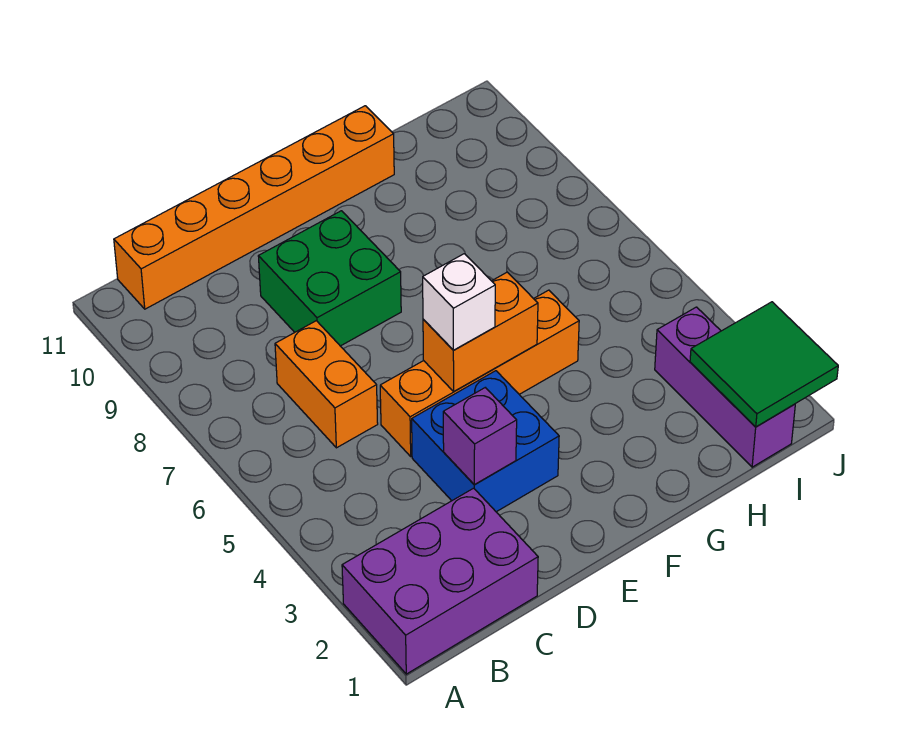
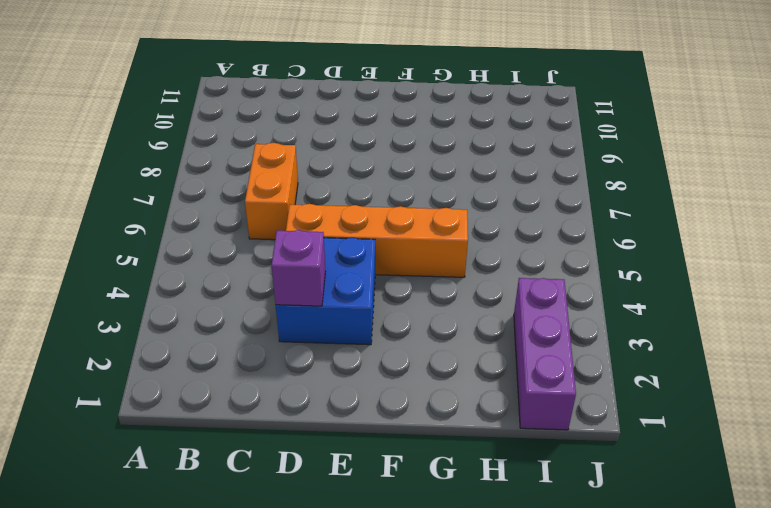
none -> purple 2x3 brick [342,488,538,674]
none -> orange 1x6 brick [114,106,394,309]

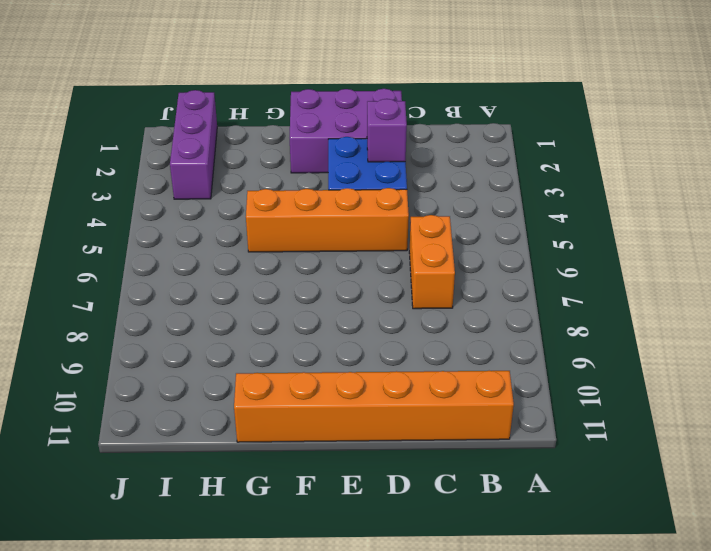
purple 2x3 brick [290,89,402,173] -> purple 2x3 brick moved to [342,488,538,674]
none -> green 2x2 brick [258,211,401,346]
none -> orange 1x2 brick [423,272,538,391]

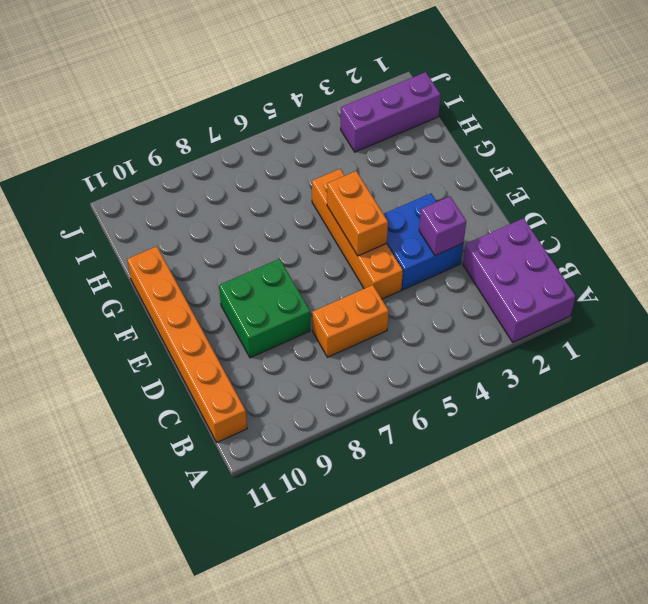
none -> green 2x2 tile [690,302,838,427]
none -> white 1x1 brick [423,254,495,350]

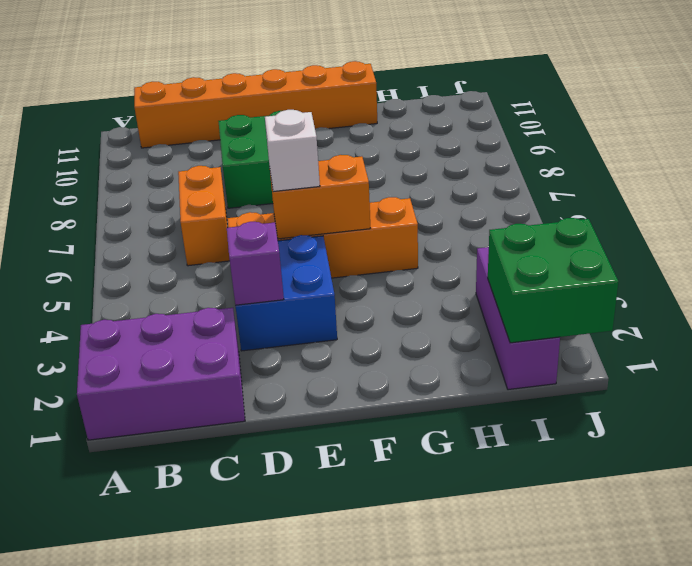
green 2x2 brick [488,218,619,343] -> green 2x2 tile [690,302,838,427]

